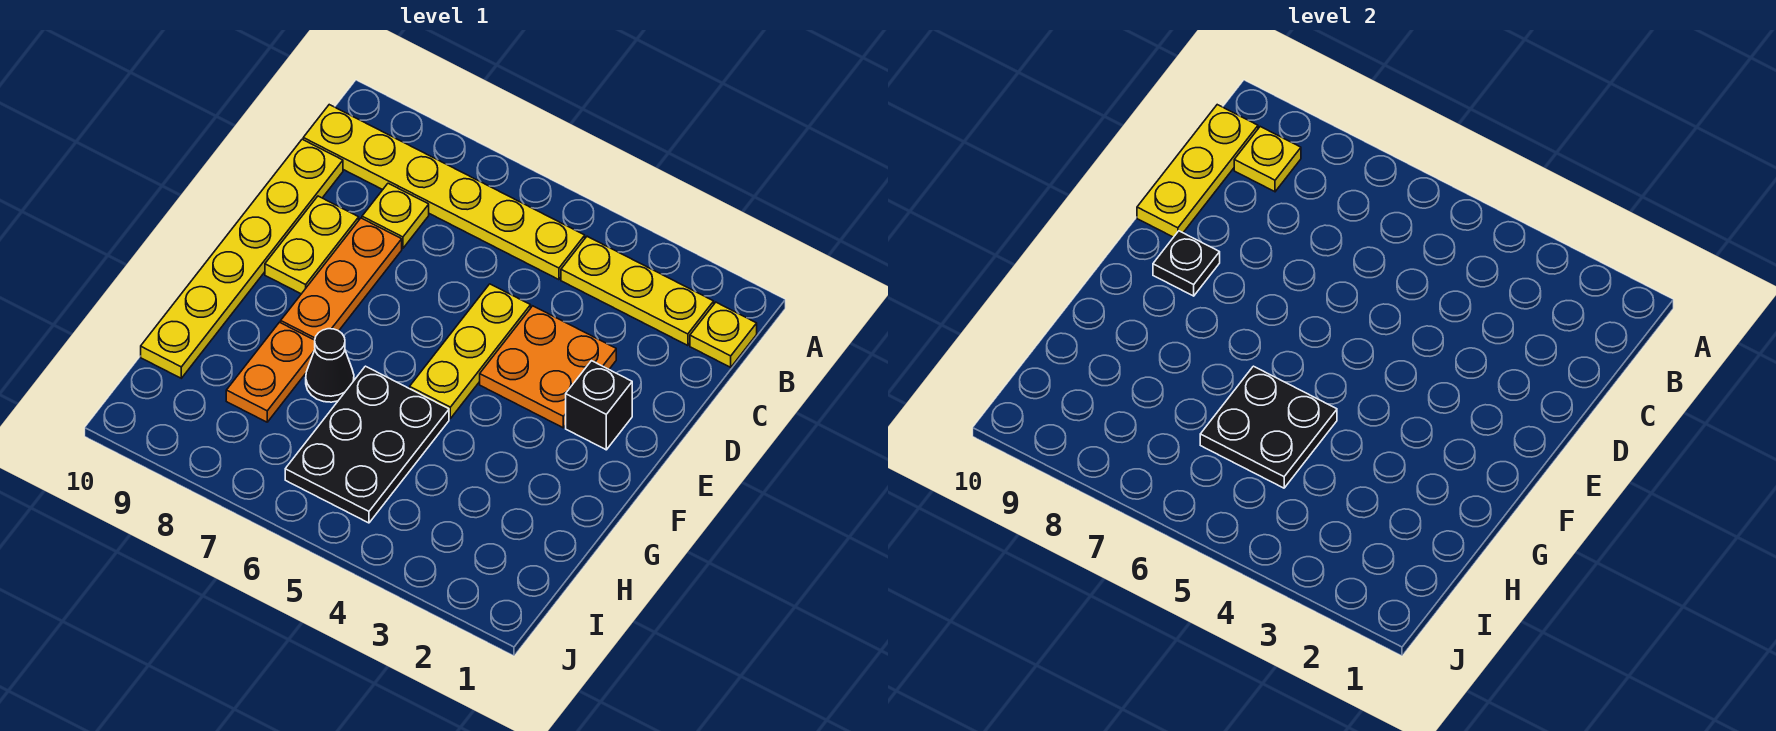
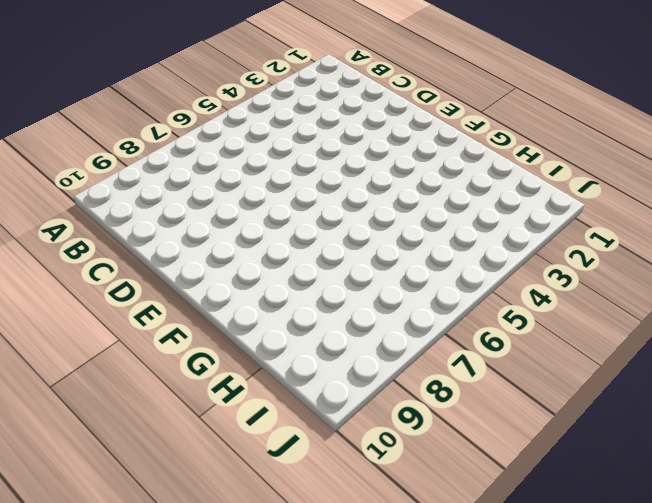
none -> yellow 1x1 plate [690,302,757,367]
none -> yellow 1x3 plate [561,236,714,346]
none -> yellow 1x6 plate [303,105,585,280]

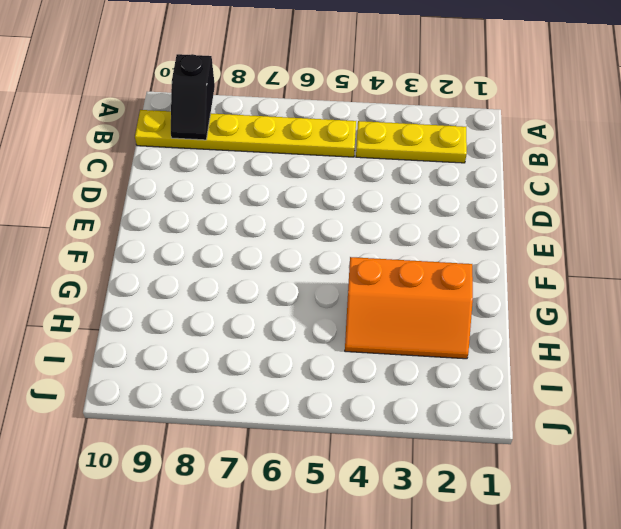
black 1x2 slope [171,54,215,140] -> yellow 1x1 plate [1234,127,1301,192]
orange 2x3 slope [345,257,473,359] -> none
none -> yellow 1x1 plate [690,302,757,367]
none -> yellow 1x1 plate [362,183,429,248]
none -> yellow 1x6 plate [141,139,343,378]

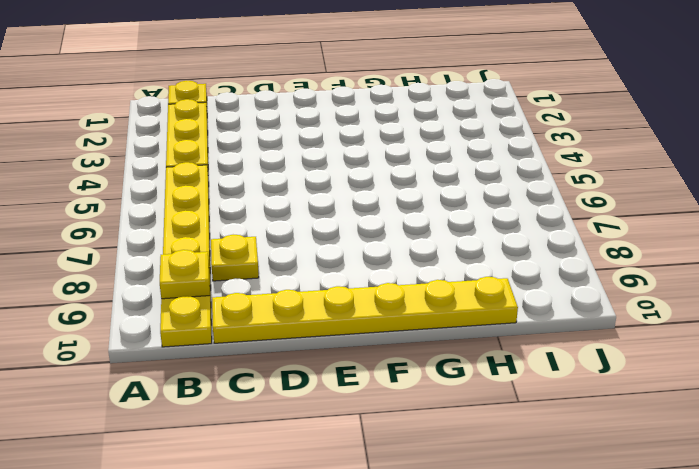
none -> orange 2x2 plate [480,306,616,428]
none -> yellow 1x3 plate [410,284,531,418]
none -> orange 1x3 plate [281,218,402,340]

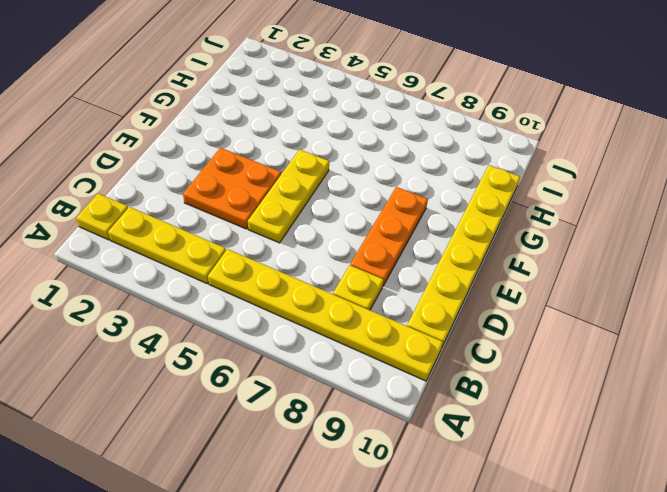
none -> yellow 1x2 plate [265,196,359,294]
none -> black 1x1 brick [566,361,632,450]
none -> black 2x3 plate [285,366,449,523]

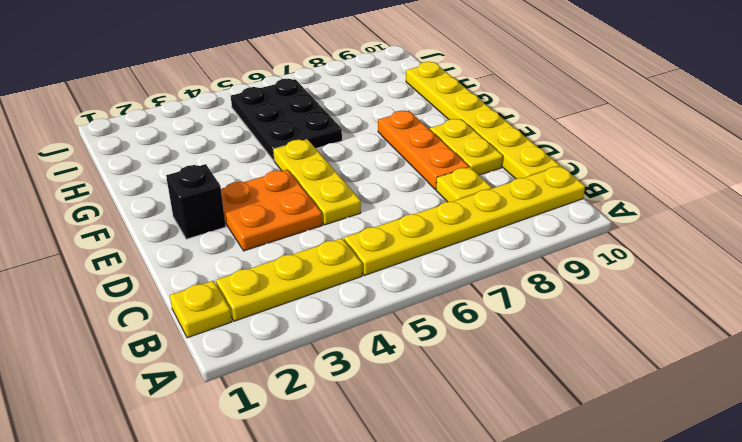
none -> black 1x1 cone [306,329,354,402]
none -> orange 1x2 plate [226,322,315,422]
none -> yellow 1x1 plate [1234,127,1301,192]

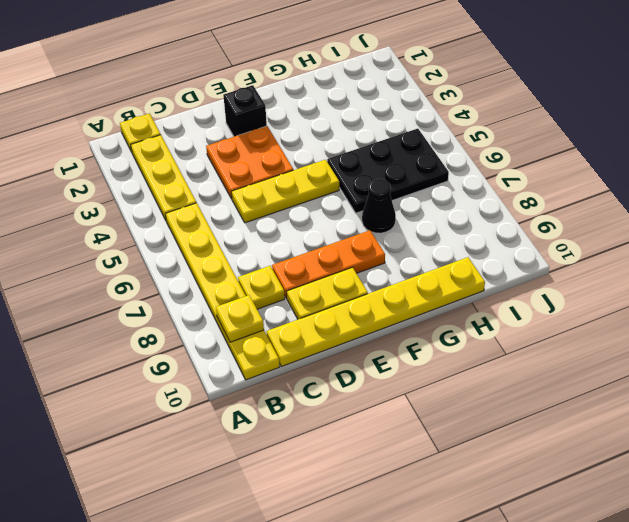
none -> orange 1x2 plate [226,322,315,422]
none -> yellow 1x3 plate [1137,105,1258,237]
none -> black 1x1 plate [1153,231,1220,296]

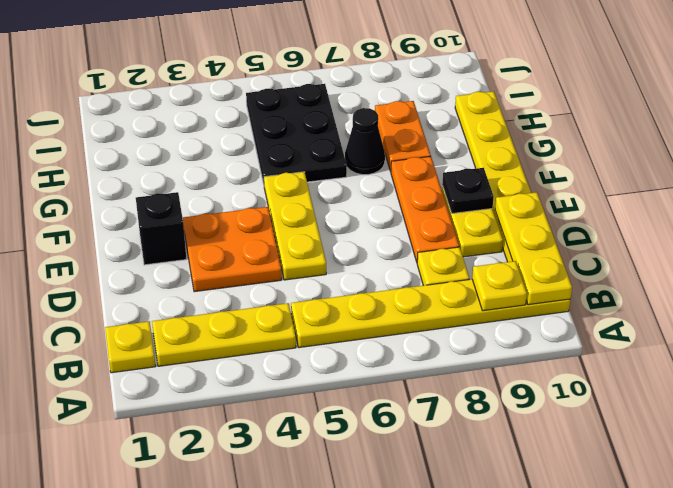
none -> black 2x2 plate [1200,366,1337,488]

